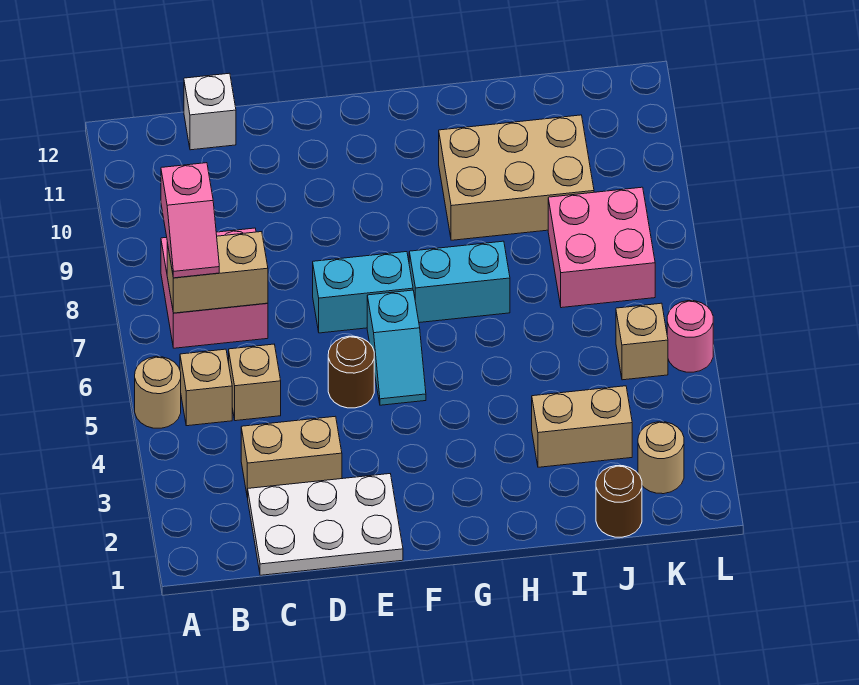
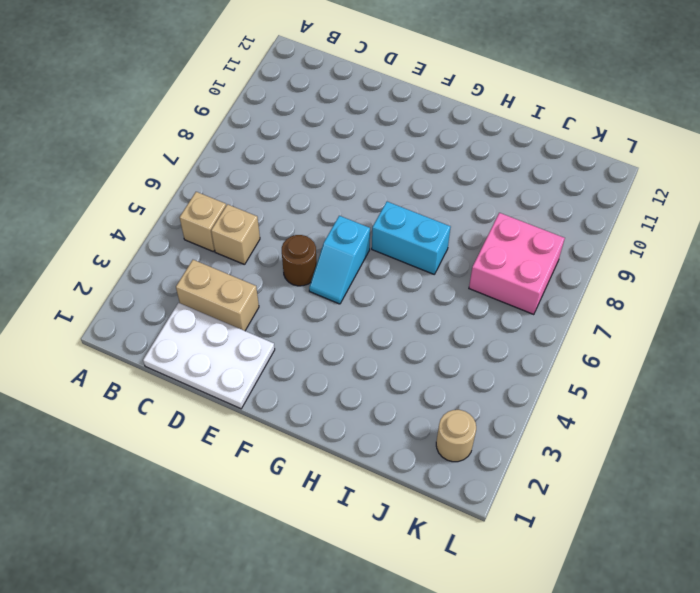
none -> tan 1x1 round brick [135,357,181,428]
none -> pink 2x2 brick [161,228,268,348]
none -> white 1x1 brick [184,73,236,150]

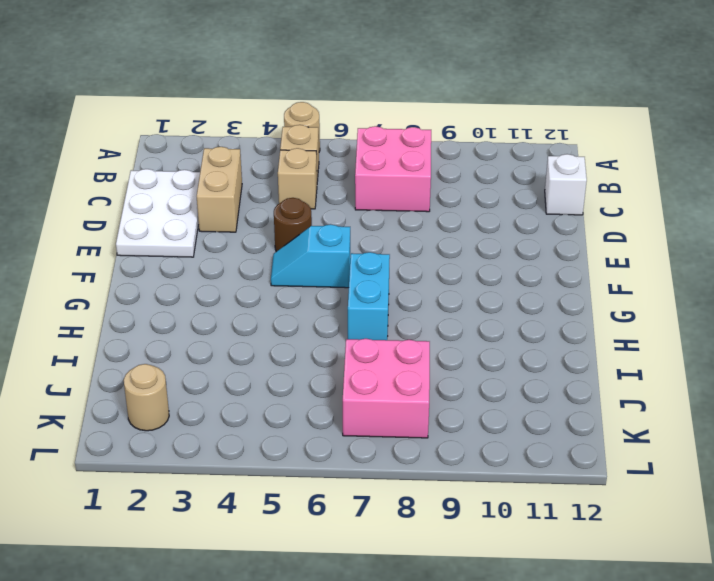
none -> cyan 1x2 brick [313,252,413,333]
none -> tan 2x3 brick [439,115,594,240]
none -> tan 1x2 brick [532,386,632,467]

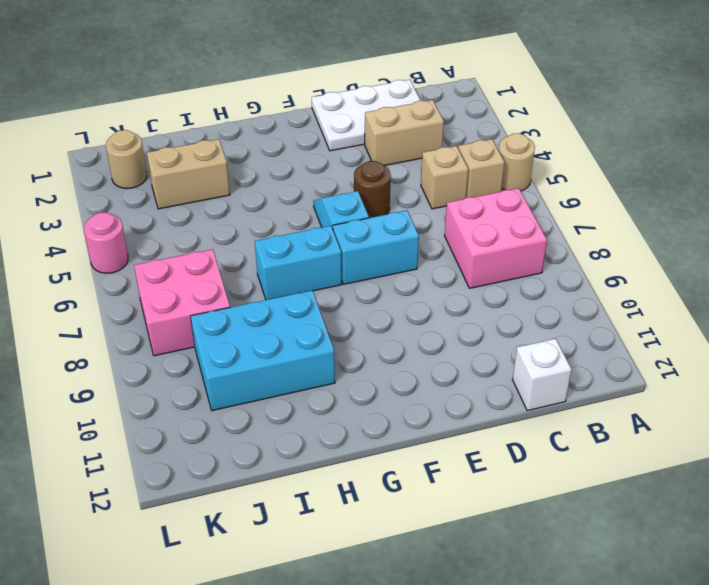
cyan 2x3 brick [191,290,335,411] -> tan 2x3 brick [439,115,594,240]
none -> brown 1x1 round brick [596,466,642,537]
none -> tan 1x1 brick [616,303,668,380]
none -> tan 1x2 brick [167,232,268,313]

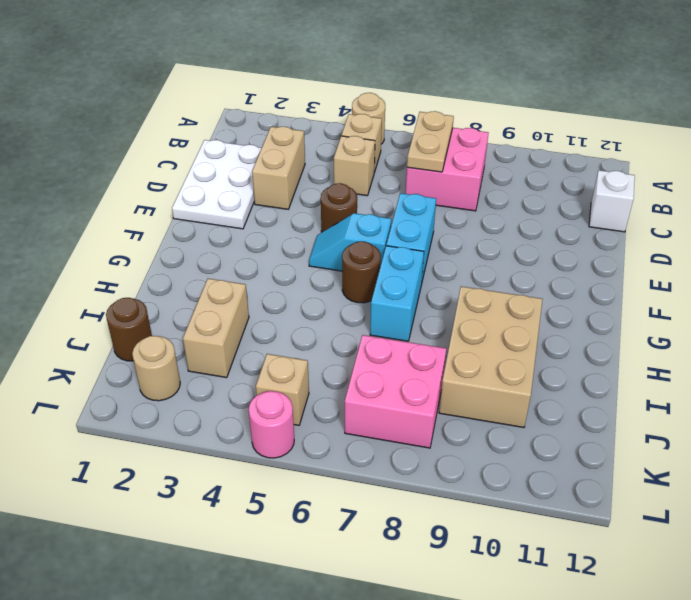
tan 1x2 plate [407,111,454,172] -> tan 1x2 brick [167,232,268,313]
brown 1x1 round brick [342,241,381,303] -> none
none -> pink 1x2 slope [161,163,219,278]

